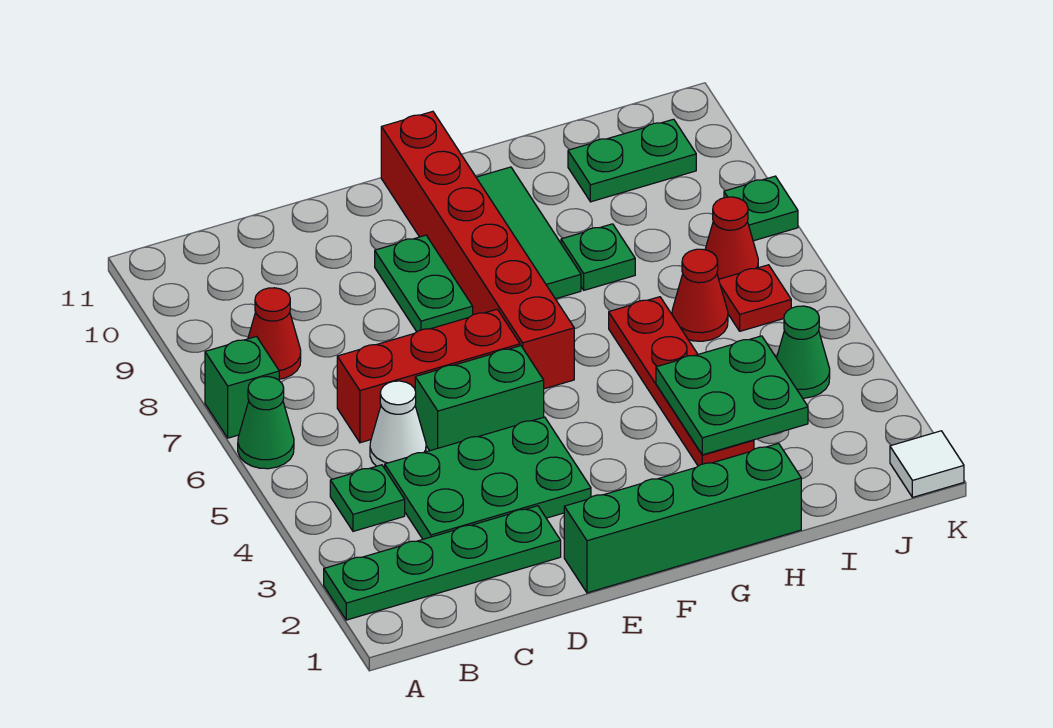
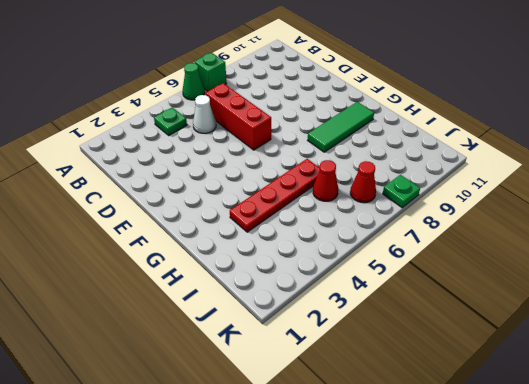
none -> green 1x4 plate [324,506,561,620]
none -> red 1x1 cone [248,288,301,379]
none -> green 2x3 plate [385,417,591,539]

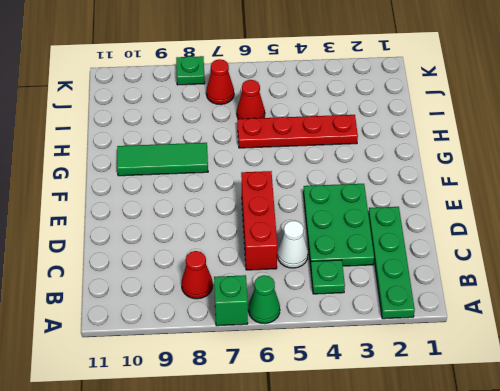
none -> green 1x2 brick [415,346,544,451]
none -> green 1x4 brick [564,443,801,593]
none -> green 1x2 plate [375,235,473,332]

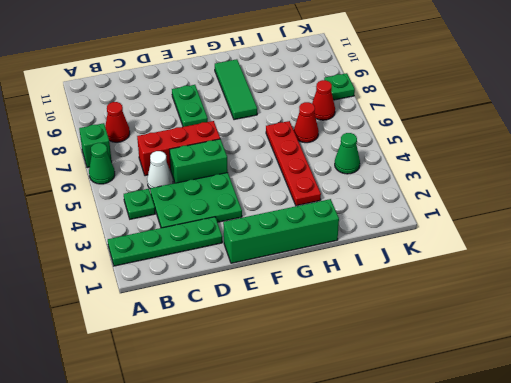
none -> red 1x6 brick [381,111,574,389]
none -> green 1x1 plate [561,224,635,290]
none -> green 1x2 plate [568,119,696,202]

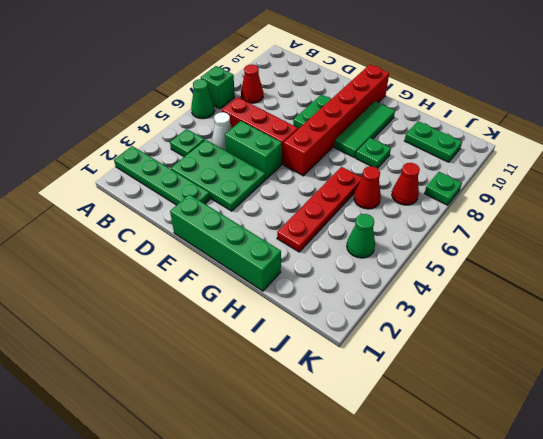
none -> red 1x1 plate [719,265,791,331]
none -> white 1x1 tile [890,431,964,497]
none -> green 2x2 plate [656,336,808,455]

